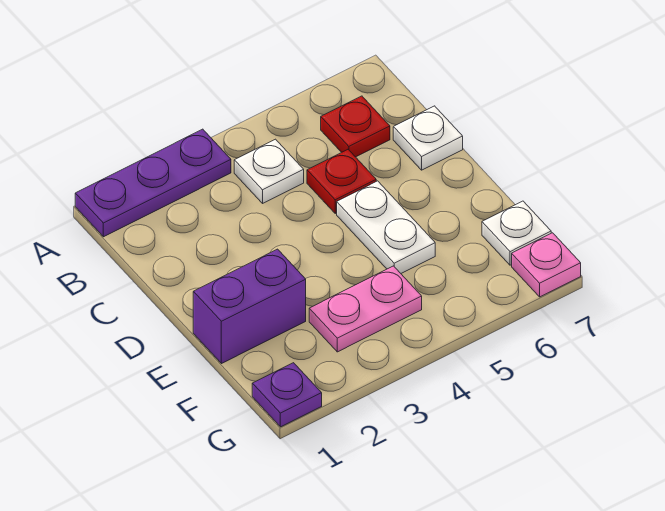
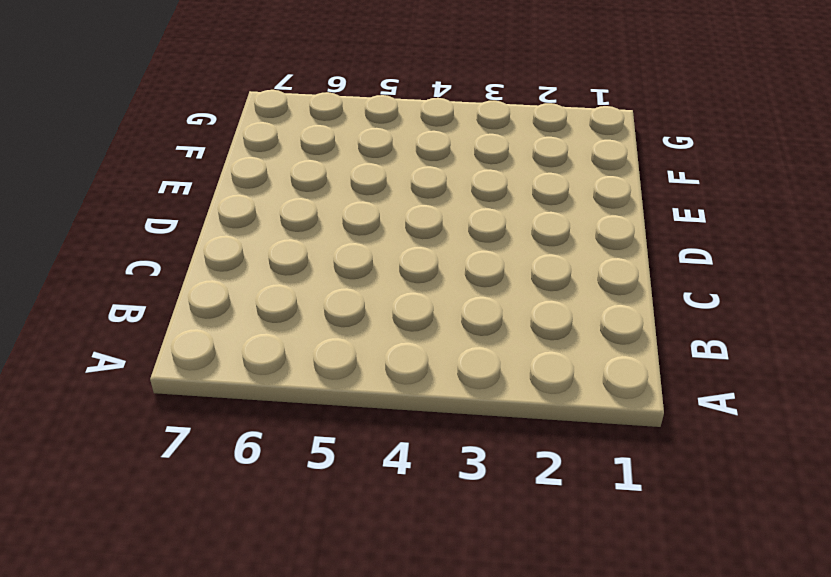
none -> purple 1x3 plate [75,129,231,237]
none -> white 1x1 plate [234,139,304,203]

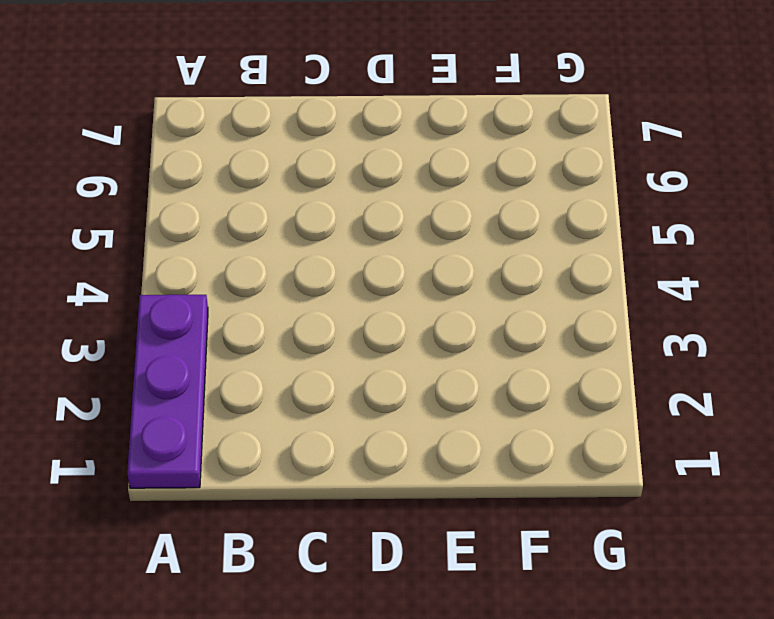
none -> white 1x1 plate [234,139,304,203]
none -> red 1x1 plate [321,96,390,157]

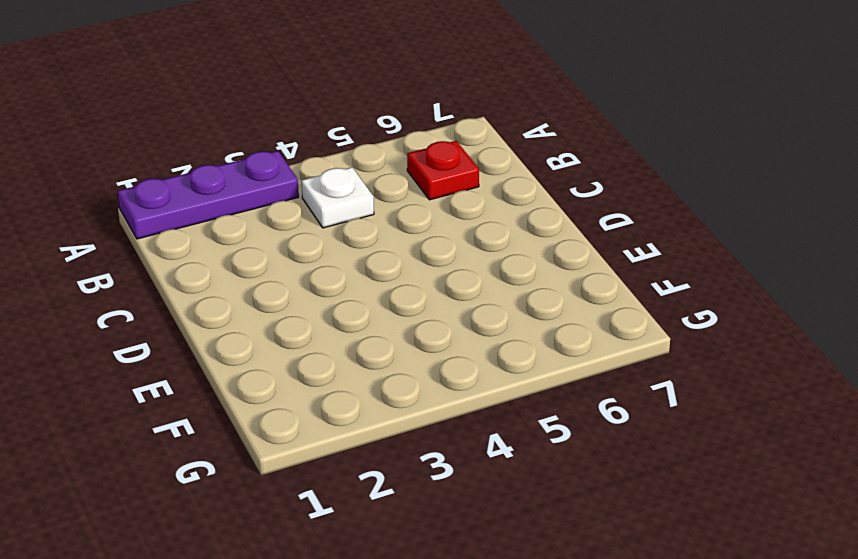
none -> red 1x1 plate [307,150,376,213]
none -> white 1x1 plate [393,106,463,170]

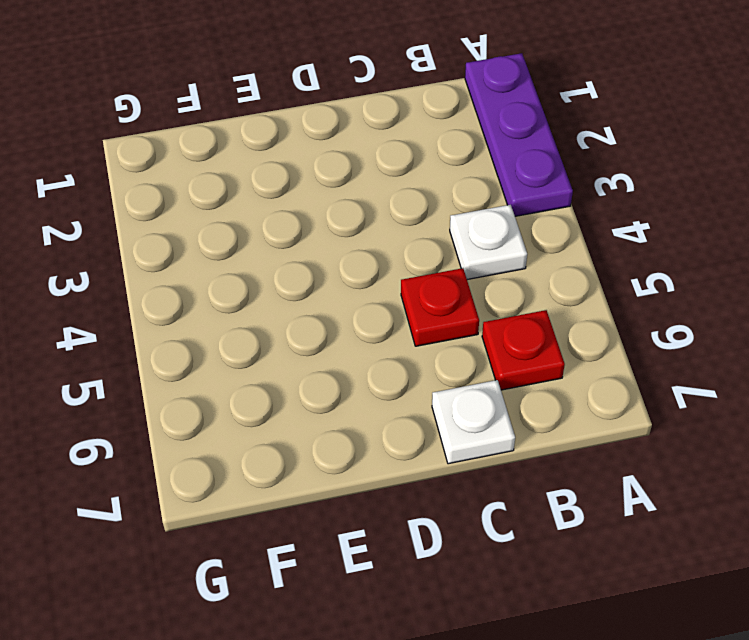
none -> white 1x2 plate [337,181,435,273]
none -> purple 1x2 brick [193,249,306,364]

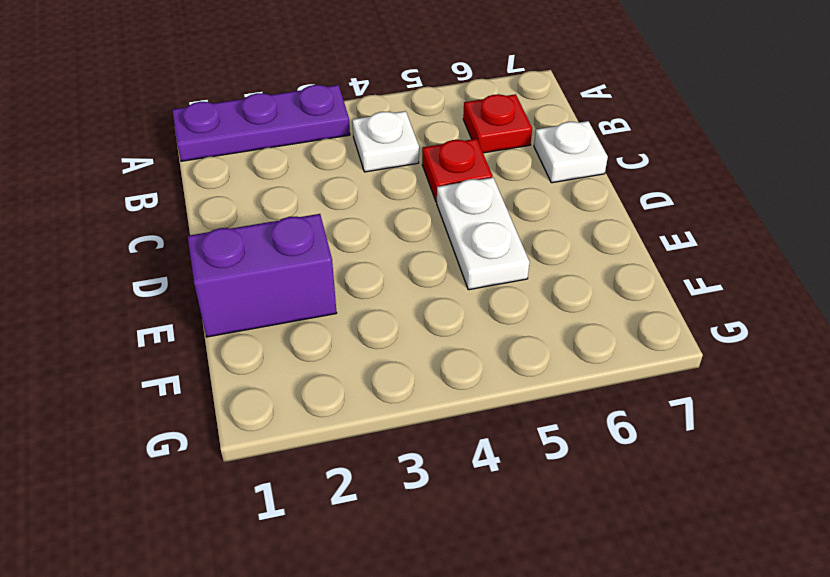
none -> pink 1x2 plate [309,266,422,352]
none -> white 1x1 plate [482,201,551,265]

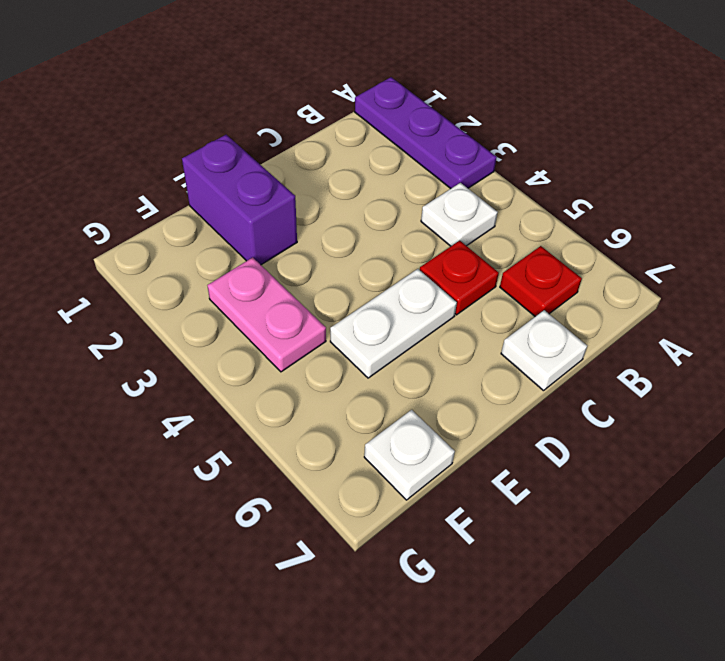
none -> purple 1x1 plate [252,363,322,427]
none -> pink 1x1 plate [512,233,581,297]

